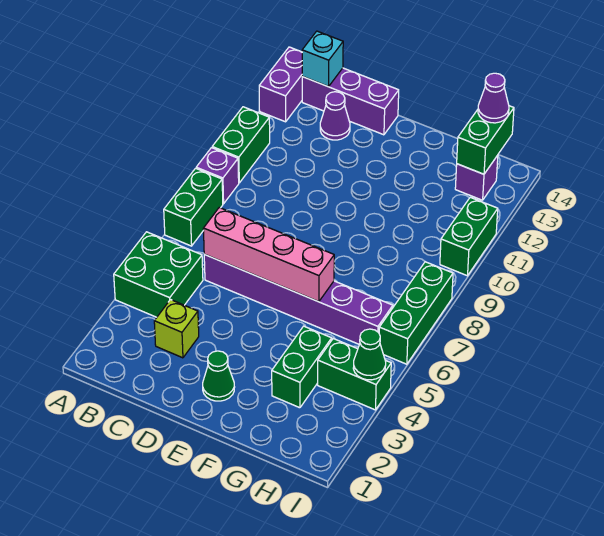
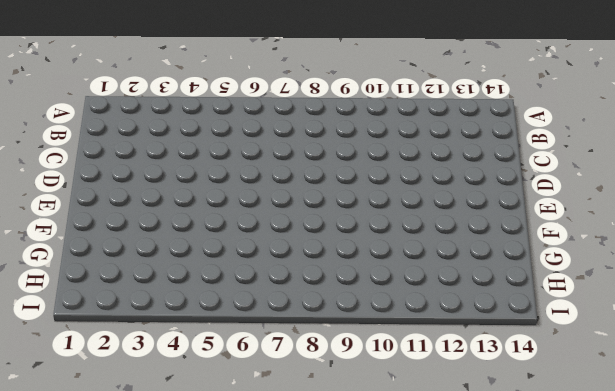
none -> green 2x2 brick [114,232,203,317]
none -> green 1x2 brick [164,168,223,246]
none -> purple 1x1 brick [196,148,239,204]

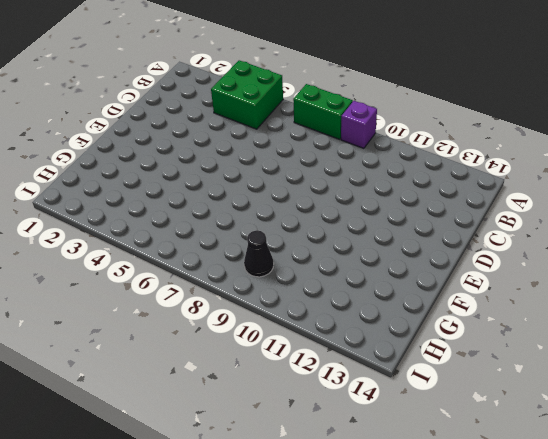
black 1x1 cone [244,230,274,277] -> none
none -> green 1x2 brick [212,107,270,183]
none -> purple 1x2 brick [259,47,302,122]
none -> purple 1x3 brick [302,68,399,135]

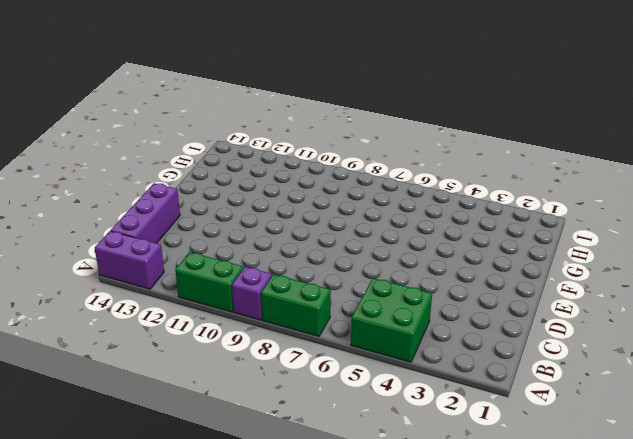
none -> lime 1x1 brick [154,300,199,358]
none -> purple 1x6 brick [204,255,393,344]
none -> purple 1x1 cone [320,92,350,140]

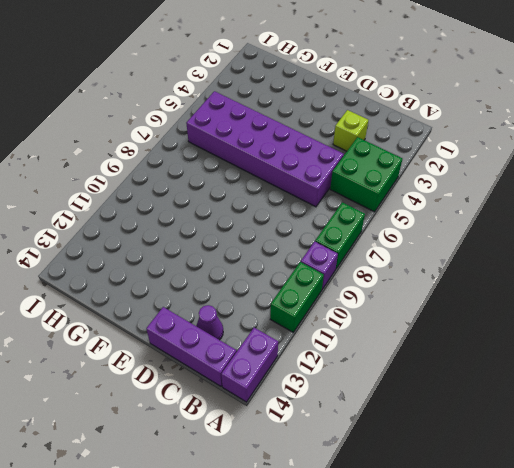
purple 2x6 brick [186,91,344,207] -> purple 1x6 brick [204,255,393,344]
none -> green 1x1 cone [203,351,235,401]
none -> green 1x2 brick [272,326,332,408]
none -> green 1x2 brick [318,339,391,410]

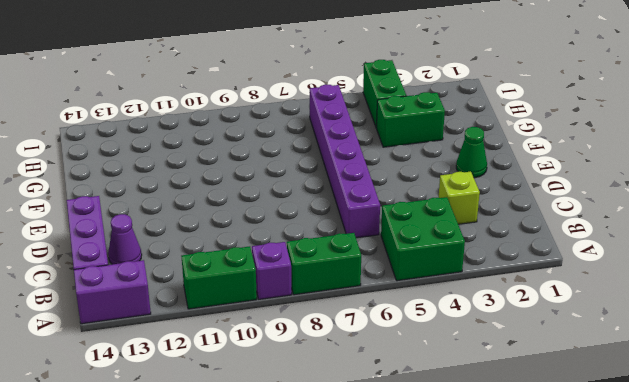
none -> purple 1x1 brick [455,155,498,200]
none -> green 1x3 brick [379,262,453,364]
none -> green 1x2 brick [440,197,498,276]

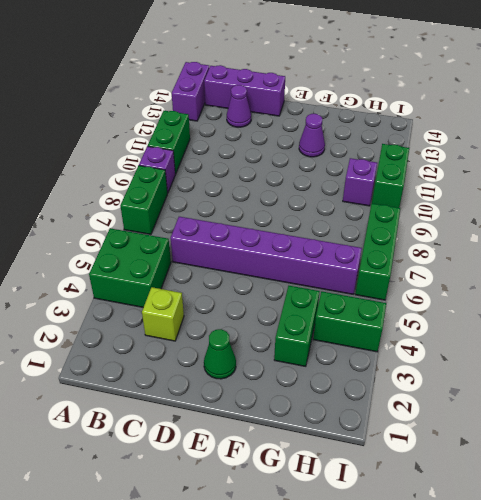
purple 1x1 cone [299,114,325,157] -> purple 1x1 cone moved to [478,73,509,123]
purple 1x1 brick [343,158,377,206] -> purple 1x1 brick moved to [455,155,498,200]
none -> cyan 1x1 brick [302,31,343,87]
none -> pink 1x4 brick [203,208,334,302]
none -> green 1x2 brick [457,106,514,174]

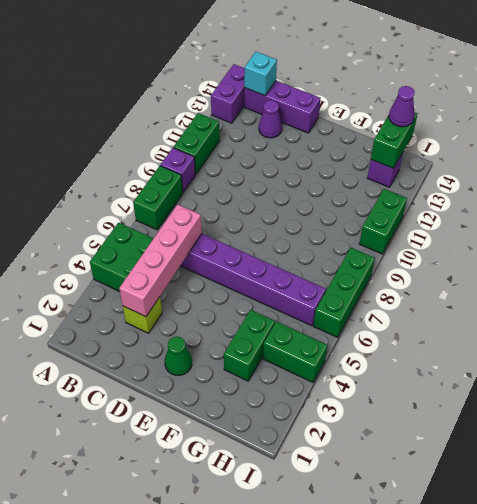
pink 1x4 brick [119,205,202,317] -> pink 1x4 brick turned to [203,208,334,302]
none -> green 1x1 cone [353,329,386,380]

